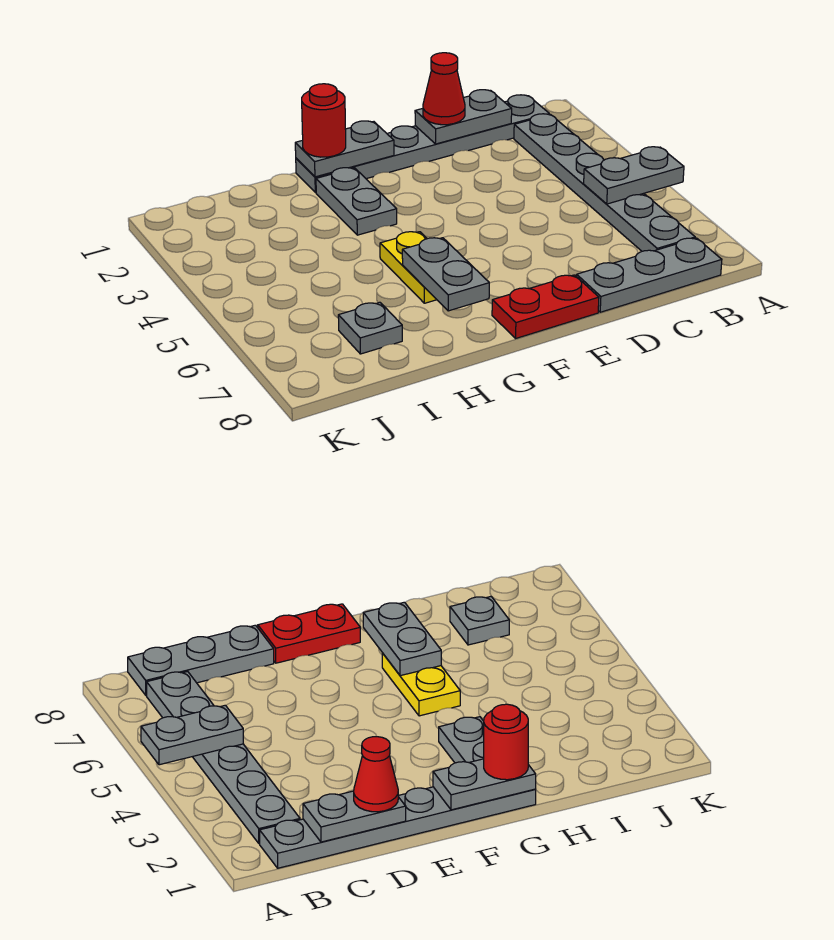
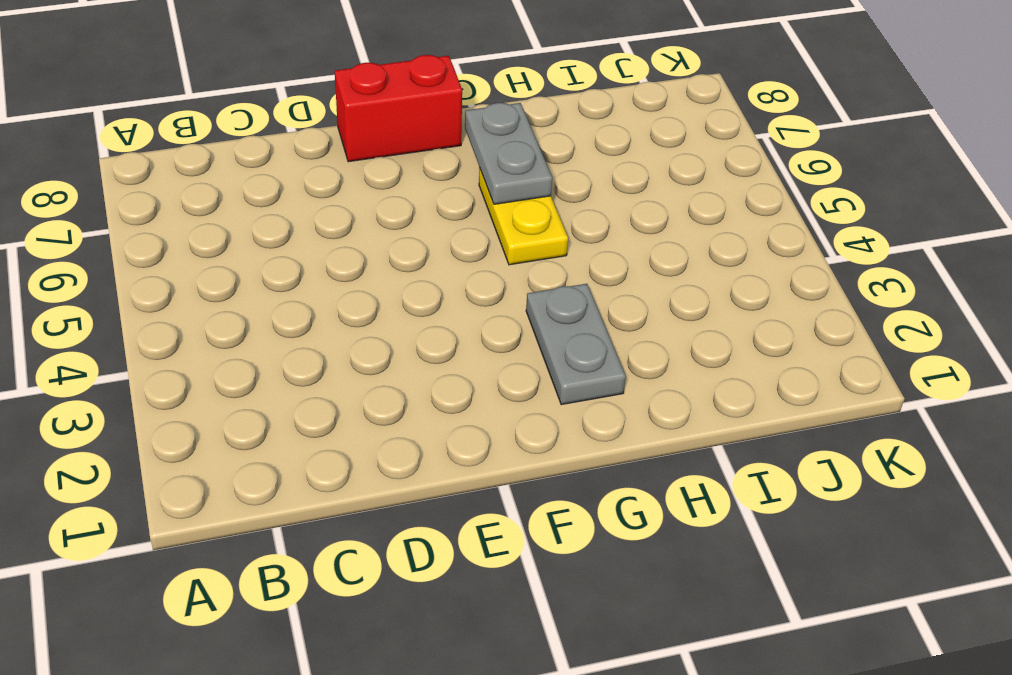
red 1x2 brick [335,55,462,162] -> red 1x2 plate [492,275,599,338]
none -> grey 1x6 plate [296,95,549,193]
none -> grey 1x6 plate [514,114,695,251]
none -> grey 1x3 plate [577,238,722,312]

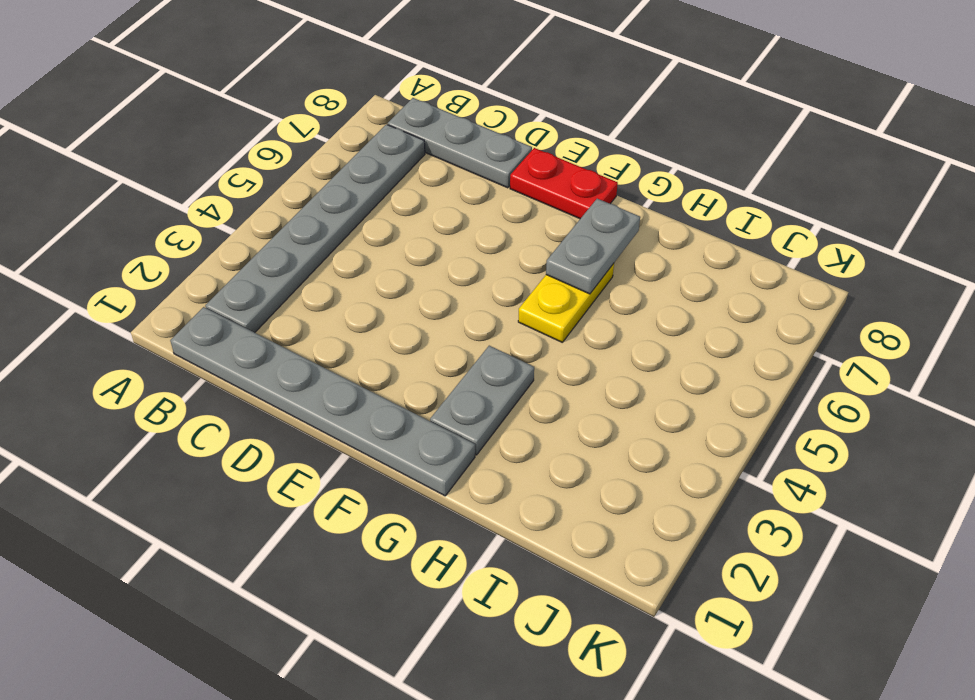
none -> grey 1x1 plate [338,302,402,354]
none -> grey 1x2 plate [584,147,684,204]
none -> grey 1x2 plate [415,90,512,144]

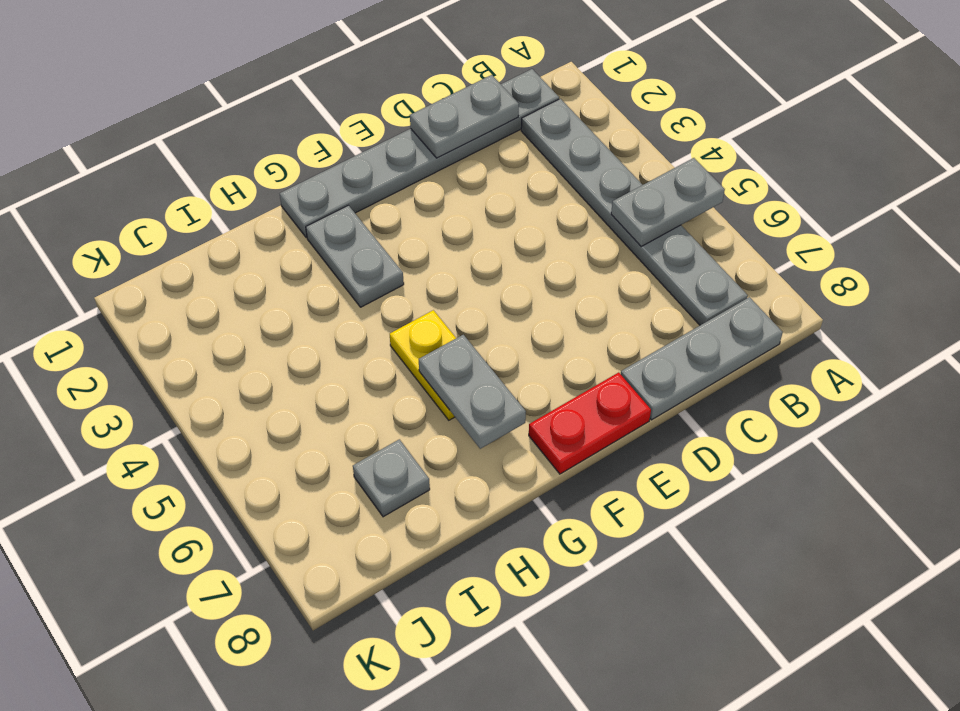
none -> grey 1x2 plate [295,121,394,177]
none -> red 1x1 cone [423,53,465,125]
none -> red 1x1 round brick [302,84,346,157]

